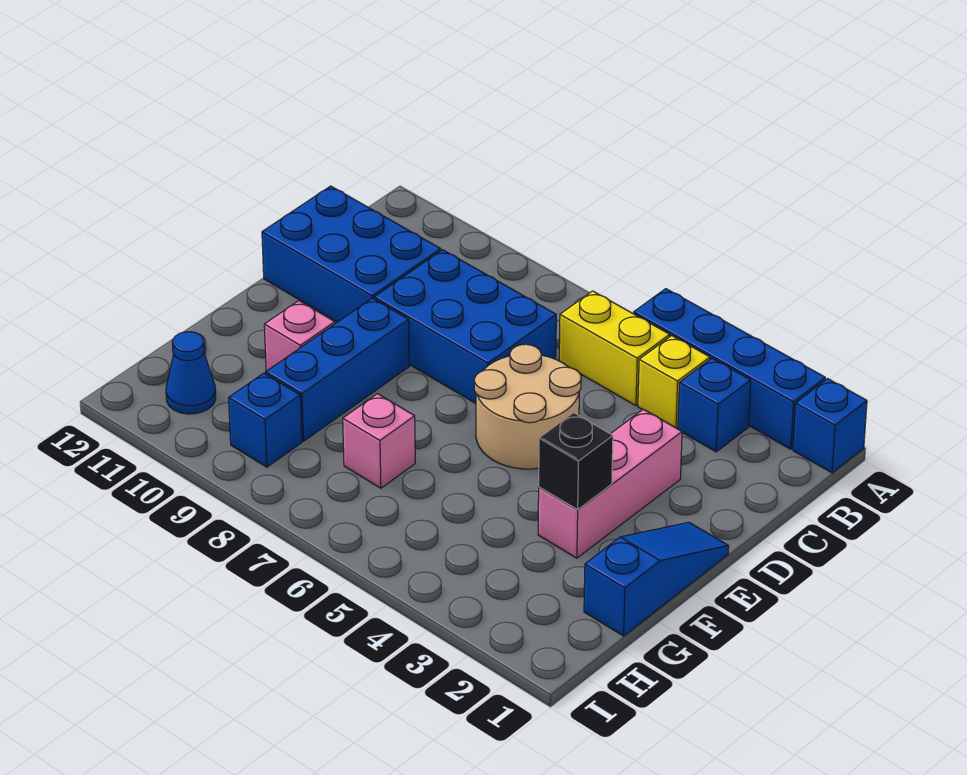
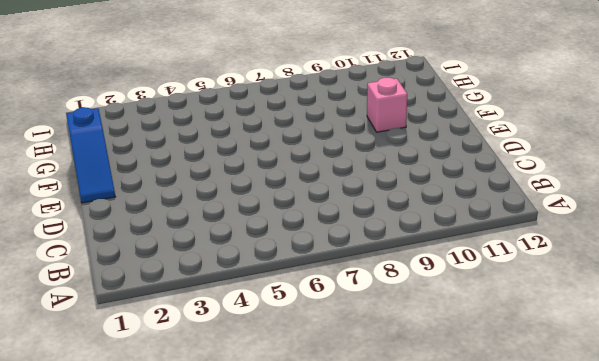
none -> blue 1x1 brick [793,379,867,473]
none -> blue 1x4 brick [634,289,825,449]
none -> blue 1x1 brick [678,358,751,452]

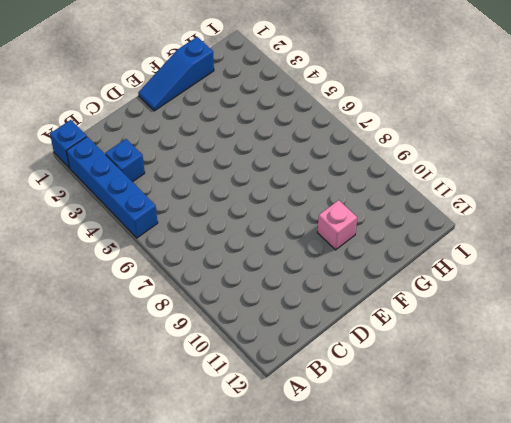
none -> yellow 1x1 brick [638,336,710,428]
none -> yellow 1x2 brick [559,291,670,406]
none -> blue 2x3 brick [374,250,556,403]

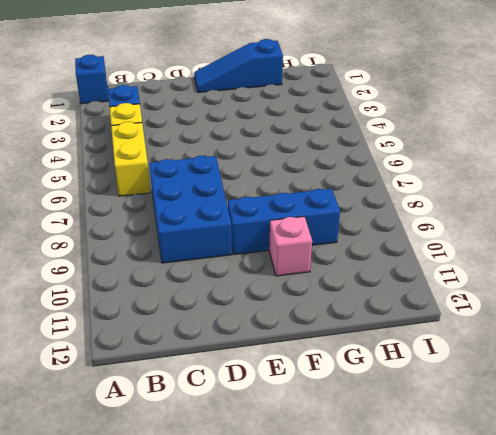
none -> blue 1x4 brick [634,289,825,449]
none -> blue 2x3 brick [262,186,441,322]
none -> pink 1x3 brick [538,409,682,558]

